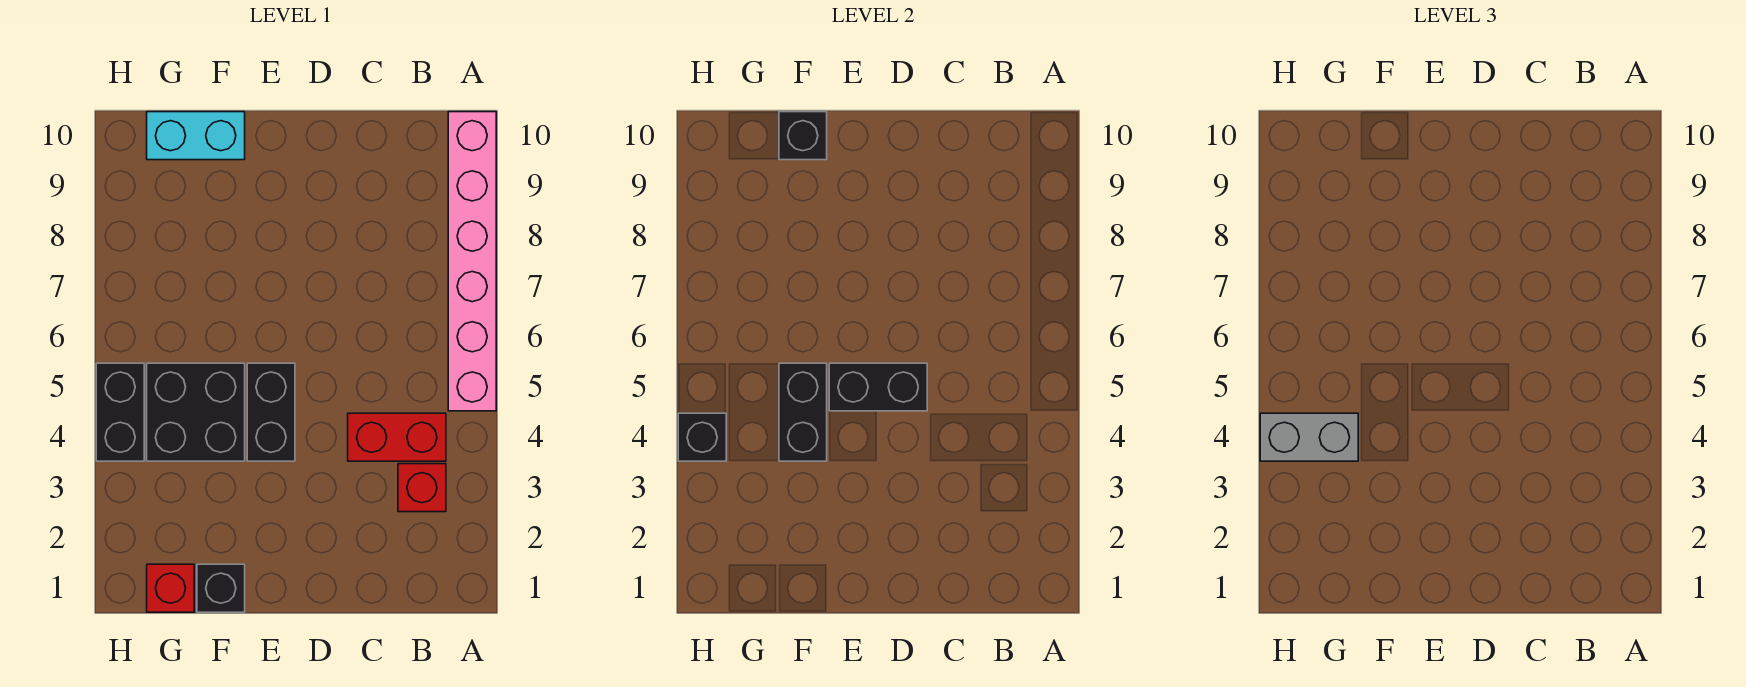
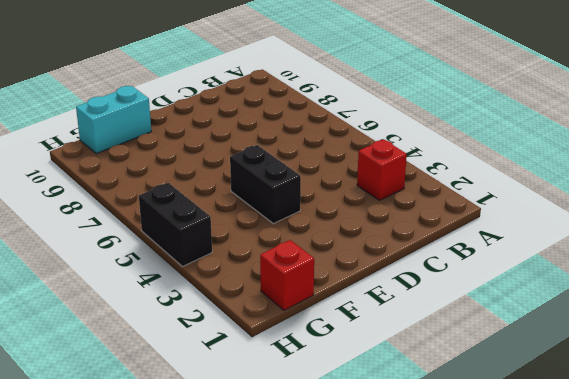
none -> pink 1x6 brick [448,112,496,411]
none -> red 1x2 brick [348,413,446,461]
none -> black 1x1 brick [197,564,245,612]

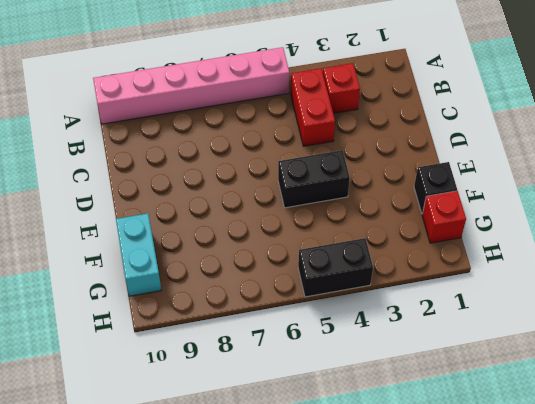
none -> black 2x2 brick [147,363,245,461]
none -> black 1x2 brick [829,363,927,411]
none -> black 1x2 brick [779,363,827,461]

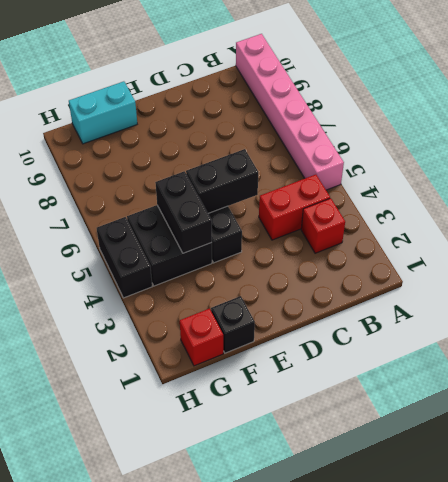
none -> black 1x1 brick [779,112,827,160]
none -> black 1x1 brick [678,413,726,461]
none -> grey 1x2 brick [1260,413,1358,461]

